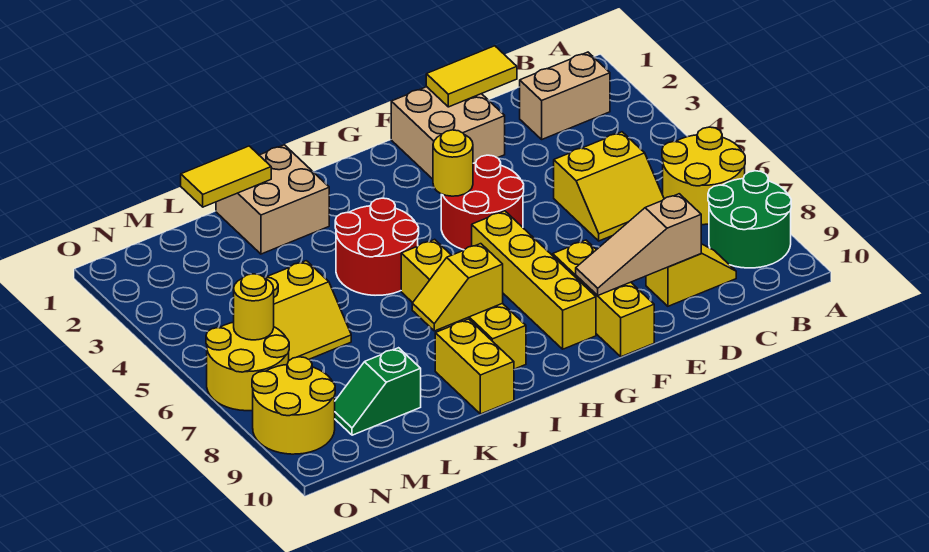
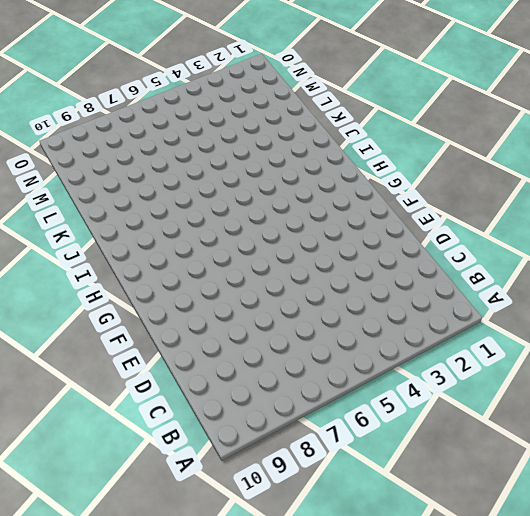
none -> yellow 2x2 round brick [662,127,745,225]
none -> green 2x2 round brick [708,171,791,268]
none -> tan 1x2 brick [520,52,610,139]

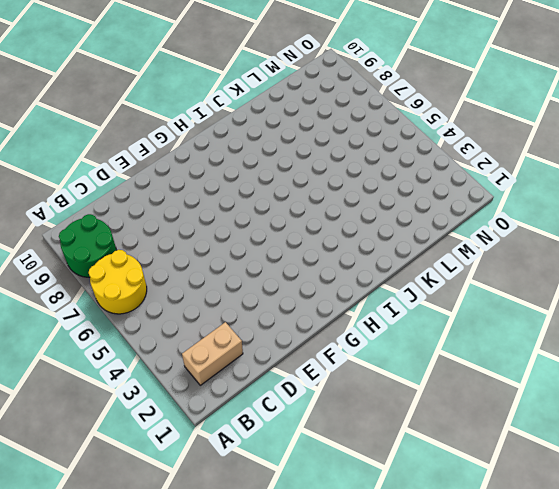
none -> yellow 2x2 slope [554,132,664,241]
none -> yellow 1x2 slope [646,244,736,306]
none -> tan 2x2 brick [391,87,505,179]

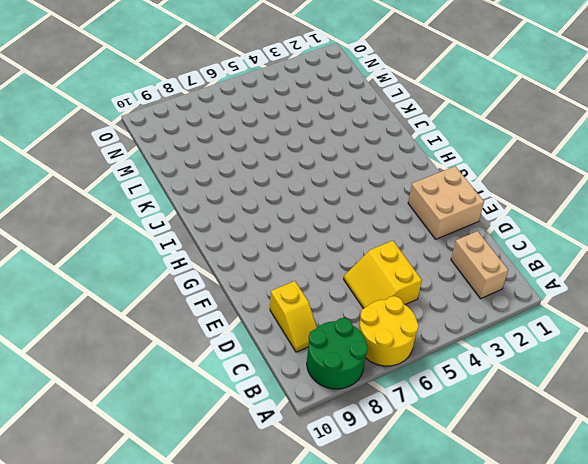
none -> red 2x2 round brick [441,155,524,250]
none -> yellow 1x3 brick [553,240,654,357]
none -> yellow 1x4 brick [472,211,596,349]

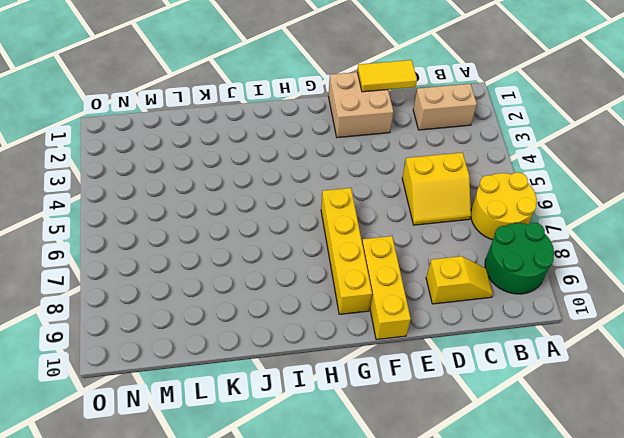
none -> red 2x2 round brick [441,155,524,250]
none -> red 2x2 round brick [335,198,419,295]
none -> yellow 1x4 brick [401,239,526,369]

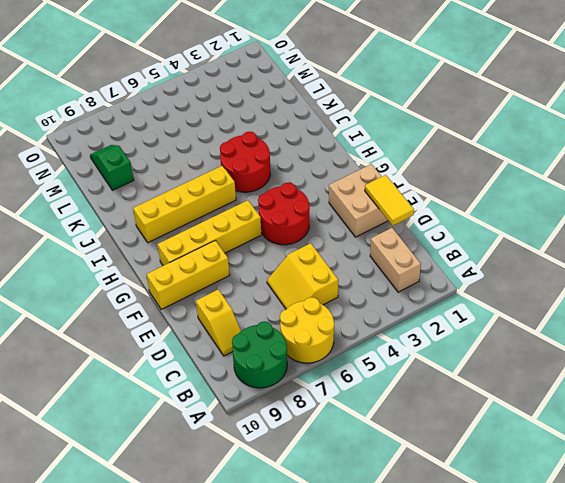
none -> tan 2x2 brick [216,145,329,254]
none -> yellow 1x2 brick [435,319,514,414]
none -> yellow 2x2 slope [264,261,351,360]

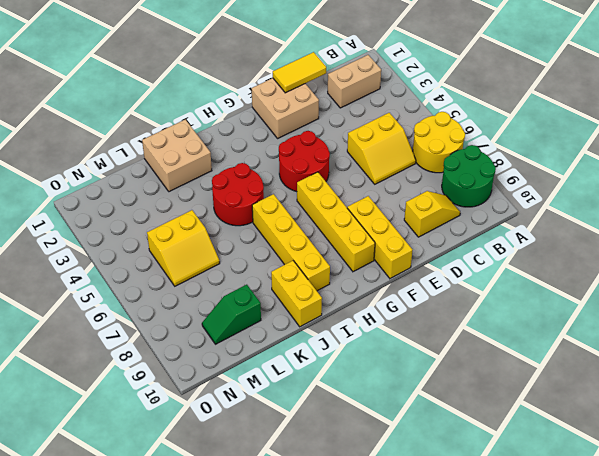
none -> yellow 2x2 round brick [206,322,289,411]
none -> yellow 2x2 round brick [252,357,335,454]
none -> tan 1x3 slope [576,194,701,296]

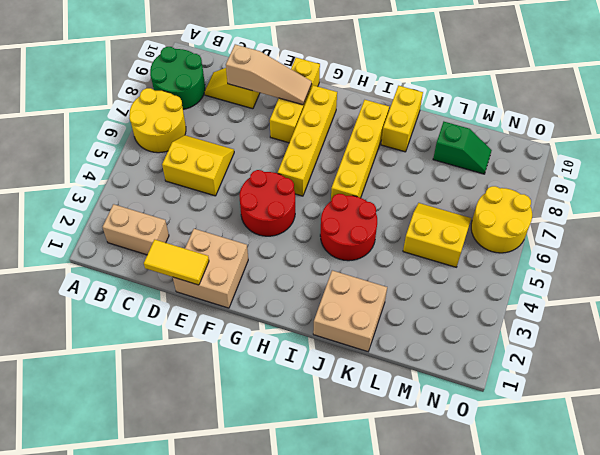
none -> yellow 2x2 round brick [252,357,335,454]
none -> yellow 1x1 round brick [433,130,473,196]
none -> yellow 1x2 slope [412,244,503,331]

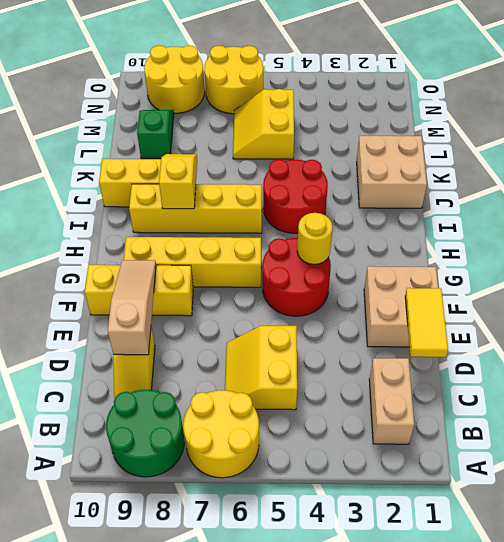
none -> yellow 1x2 tile [181,146,271,207]
none -> yellow 1x1 round brick [234,274,274,340]

